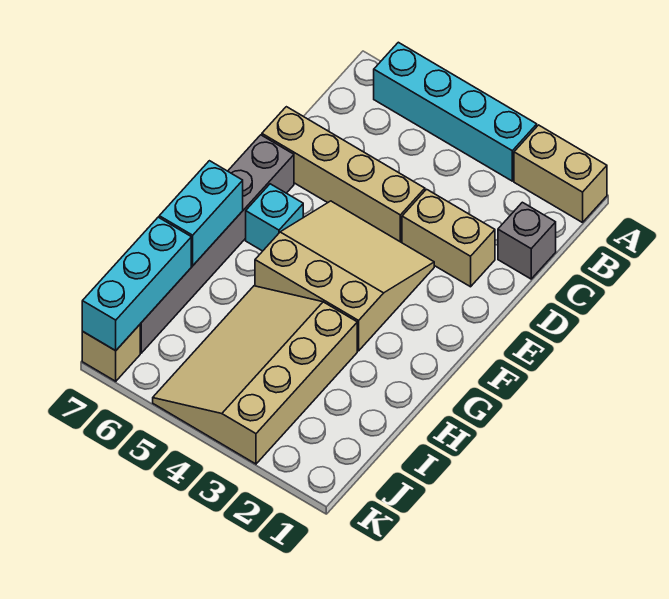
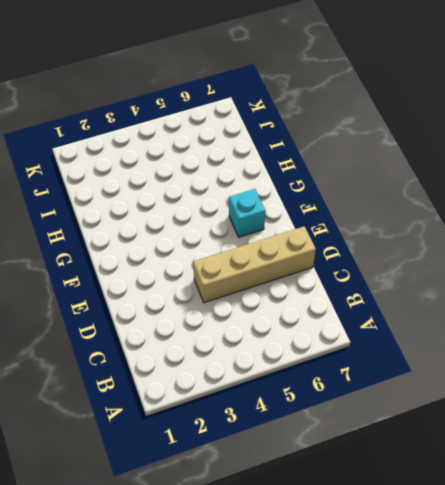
none -> tan 1x2 brick [514,125,607,223]
none -> cyan 1x4 brick [374,42,537,181]
none -> grey 1x1 brick [498,202,556,279]

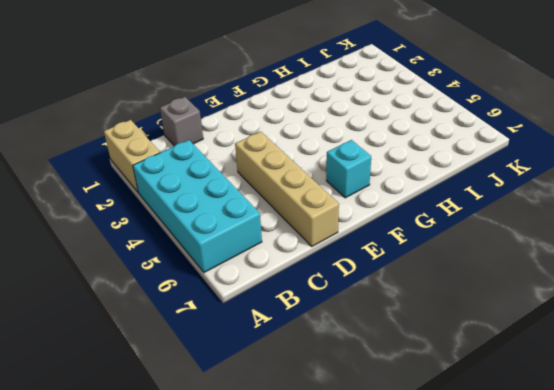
cyan 2x4 brick [133,140,262,273] -> cyan 1x4 brick [374,42,537,181]
none -> tan 1x2 brick [402,189,495,287]
none -> tan 3x3 slope [255,201,434,351]
none -> grey 1x6 brick [140,135,294,353]

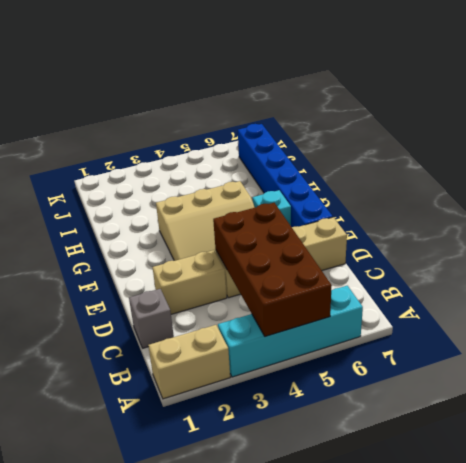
brown 2x4 brick [213,203,332,337] -> none
blue 1x6 brick [238,124,333,227] -> grey 1x6 brick [140,135,294,353]
none -> tan 3x4 slope [153,286,357,464]
none -> tan 1x1 brick [82,325,140,381]
none -> cyan 1x2 brick [159,161,243,266]

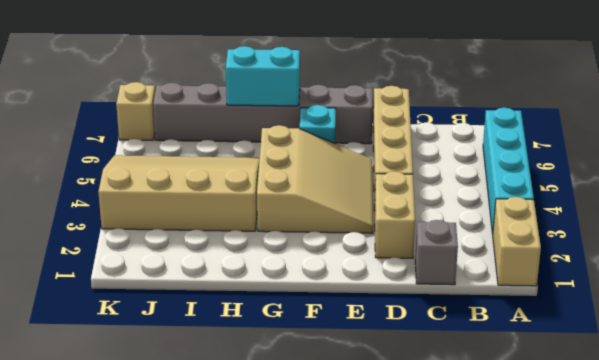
none -> cyan 1x3 brick [82,217,191,351]

